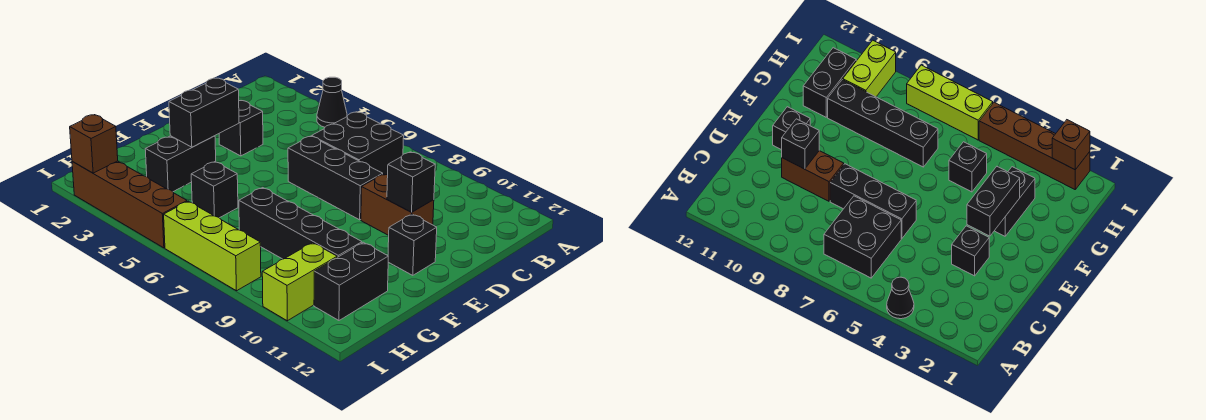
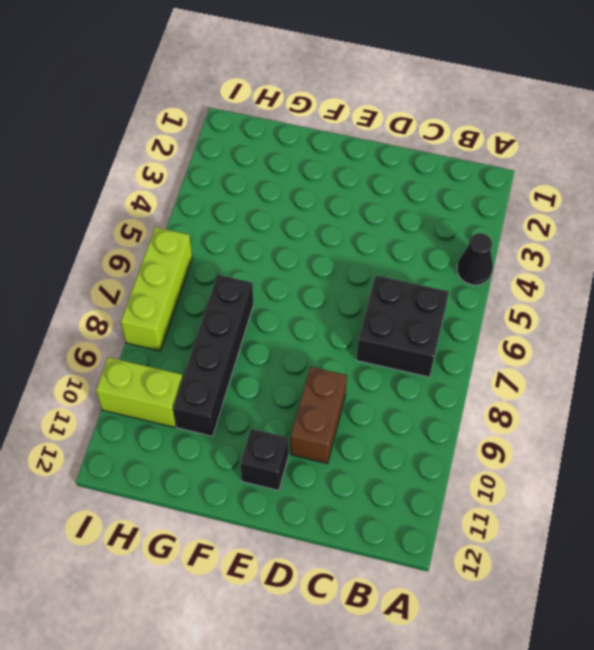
none -> black 1x1 brick [219,101,263,156]
none -> black 1x3 brick [288,136,383,220]
none -> black 1x2 brick [145,136,216,192]

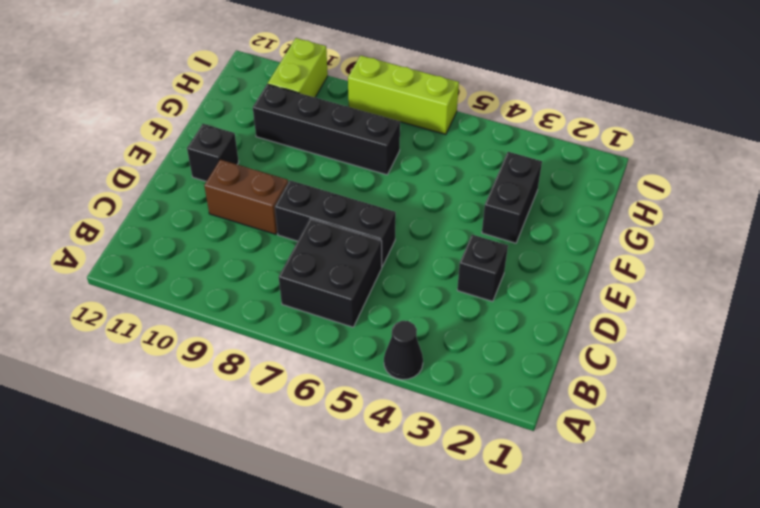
none -> black 1x1 brick [191,162,238,218]
none -> black 1x2 brick [314,242,388,320]
none -> brown 1x4 brick [72,161,187,248]

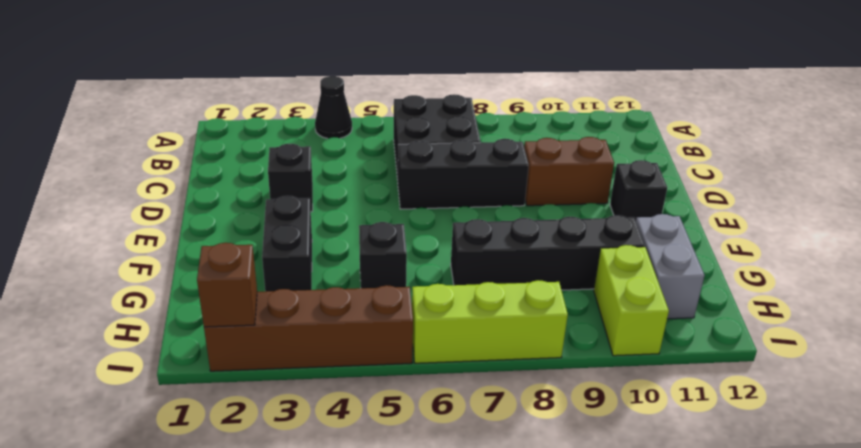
grey 1x2 brick [636,214,705,319] -> black 1x2 brick [314,242,388,320]
none -> black 1x1 brick [387,152,435,212]
none -> black 1x2 brick [169,78,239,147]

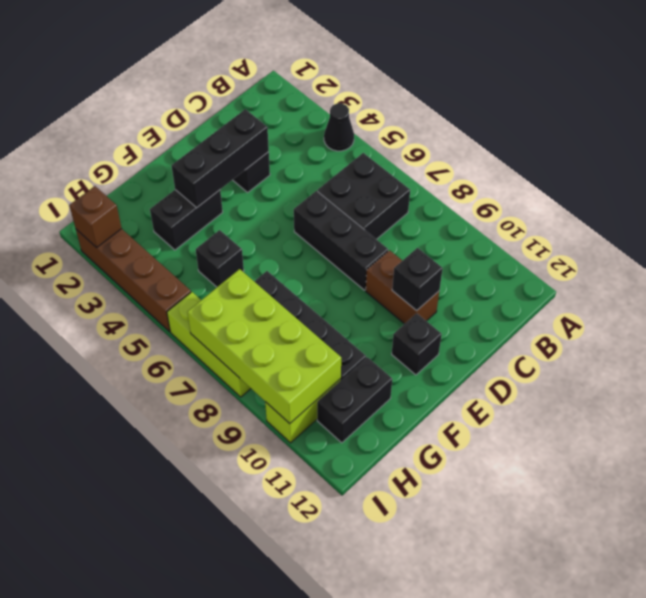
black 1x3 brick [172,109,269,207] -> black 1x2 brick [169,78,239,147]
lime 2x4 brick [187,269,341,424] -> none

